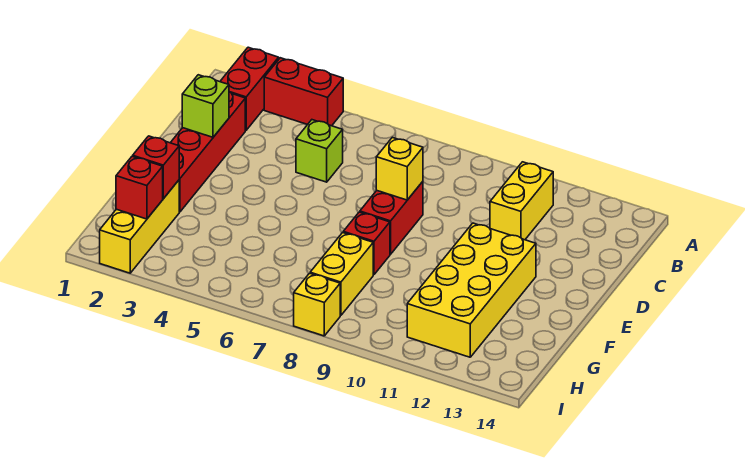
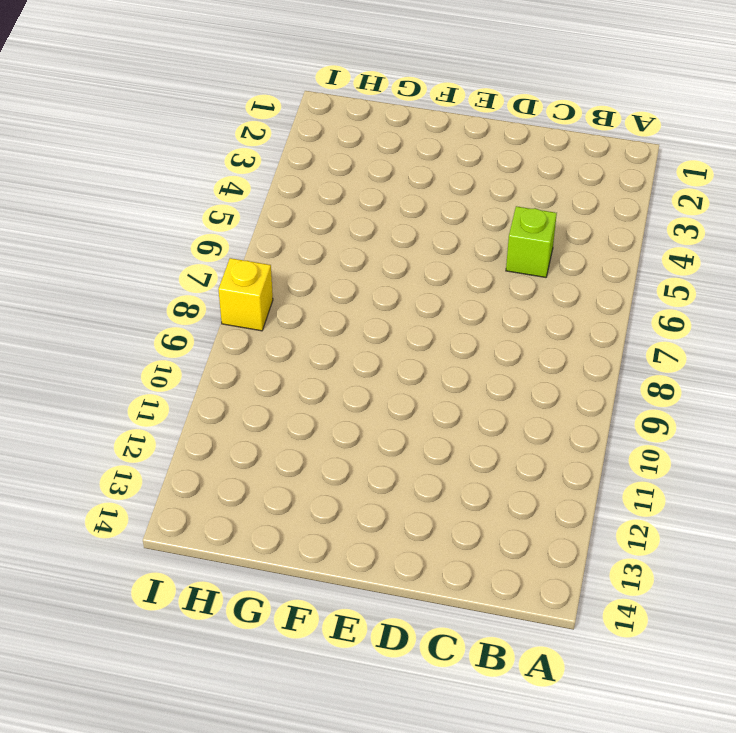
none -> red 1x2 brick [220,47,279,130]
none -> red 1x2 brick [264,58,343,126]
none -> yellow 1x2 brick [490,162,553,240]

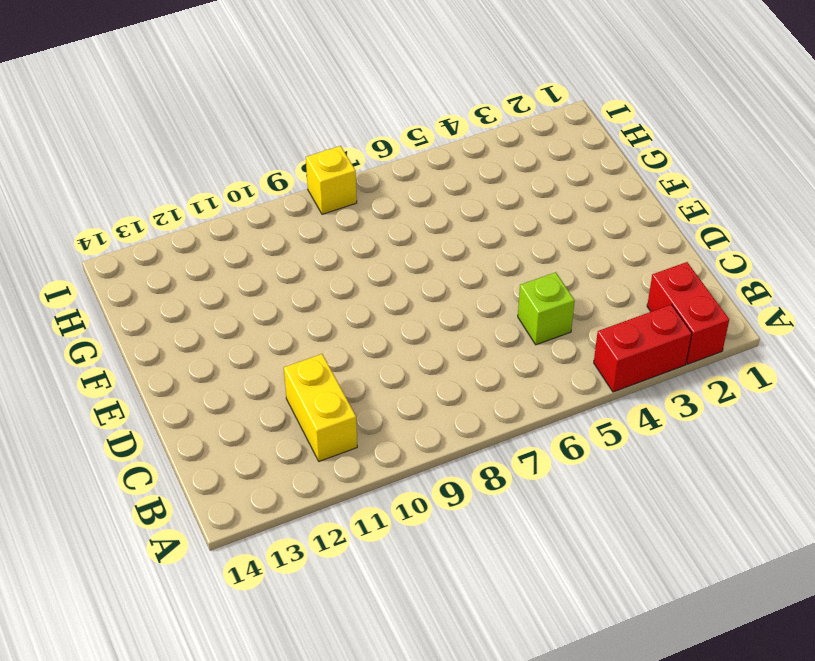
none -> red 1x4 brick [171,92,245,212]
none -> red 1x2 brick [360,182,423,254]
none -> yellow 2x4 brick [407,223,536,357]

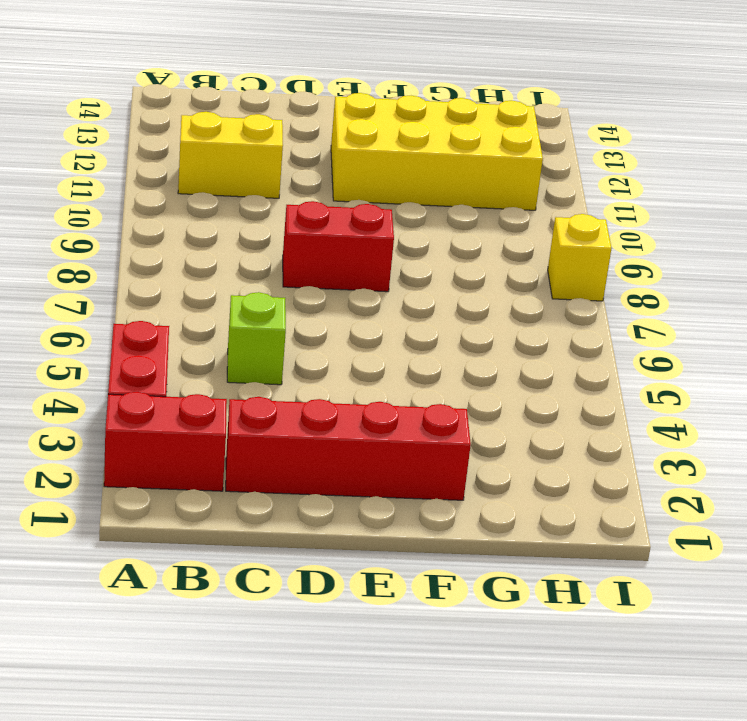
none -> red 1x1 brick [343,212,390,275]
none -> yellow 1x3 brick [100,180,179,273]
none -> yellow 1x2 brick [310,233,373,316]

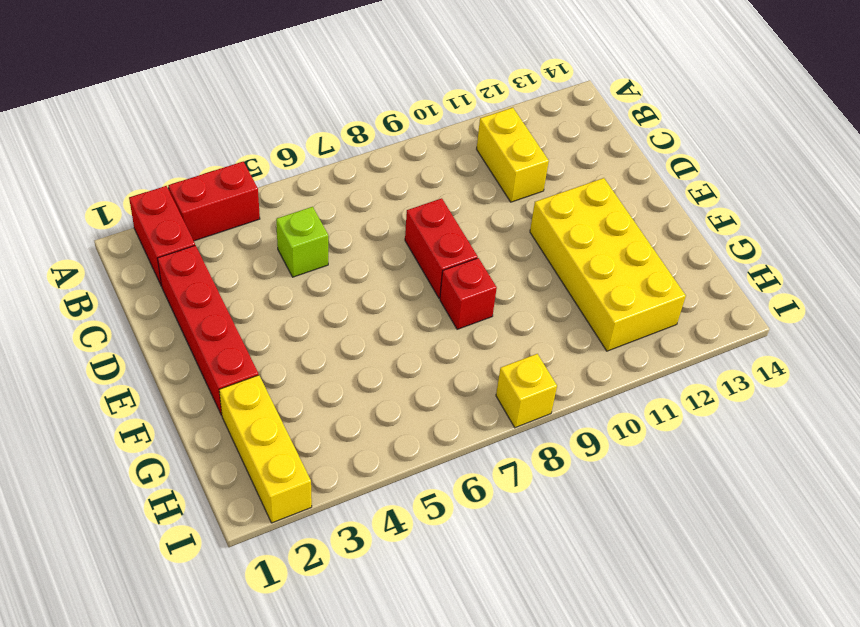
none -> yellow 1x2 brick [310,233,373,316]
none -> lime 1x1 brick [182,75,229,137]
none -> yellow 1x1 brick [376,137,423,200]

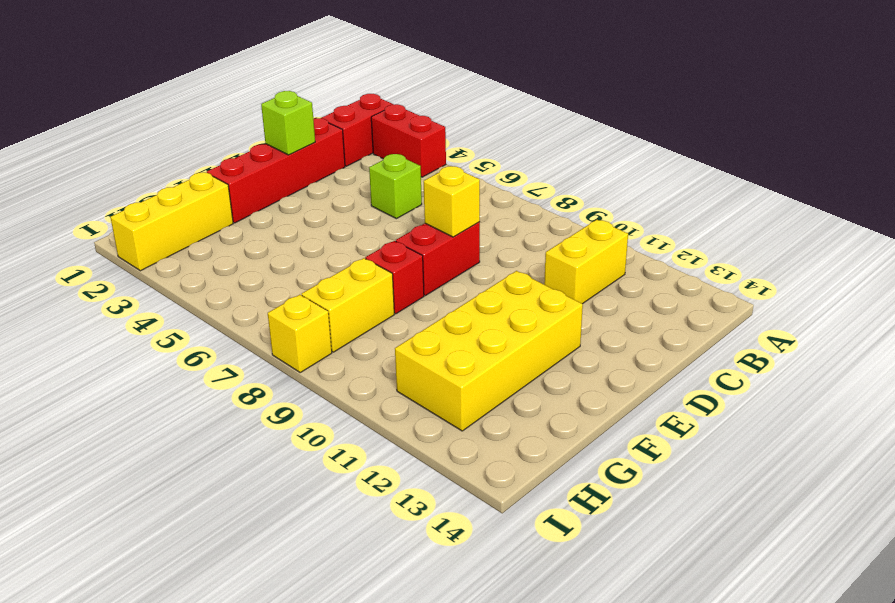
none -> red 1x1 brick [133,136,179,199]
none -> red 1x1 brick [116,156,163,219]

